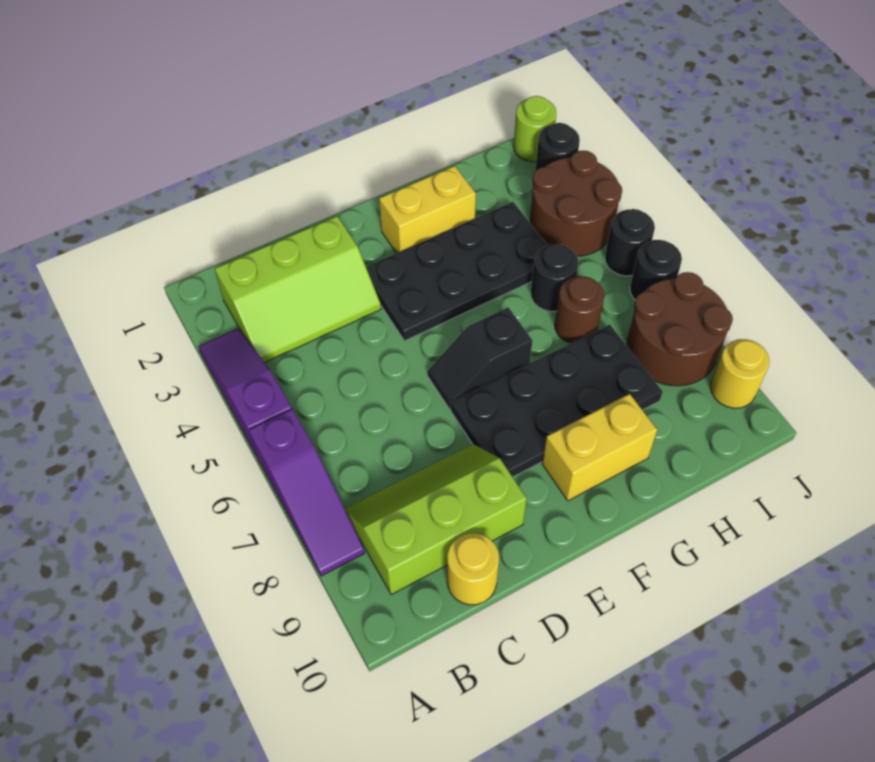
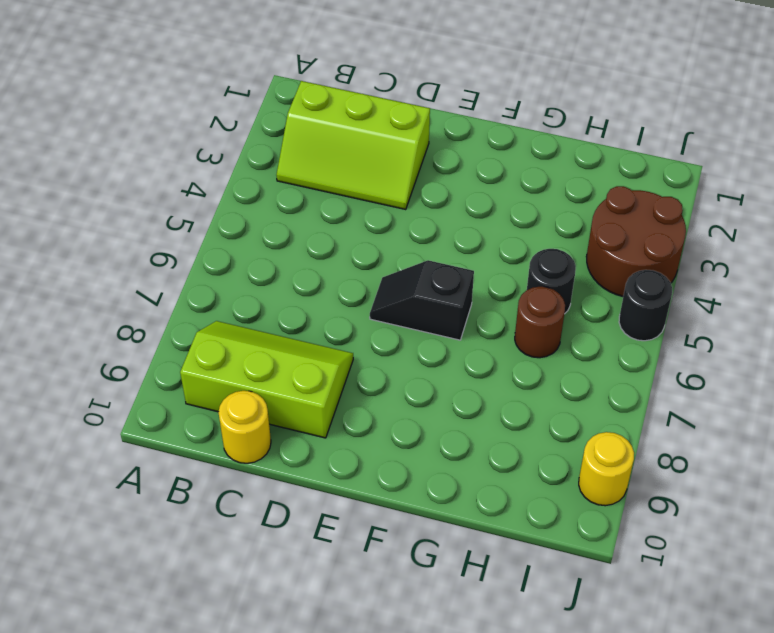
none -> purple 1x3 slope [198,328,292,455]
none -> purple 1x3 slope [249,409,365,576]
none -> black 2x4 plate [366,202,548,341]

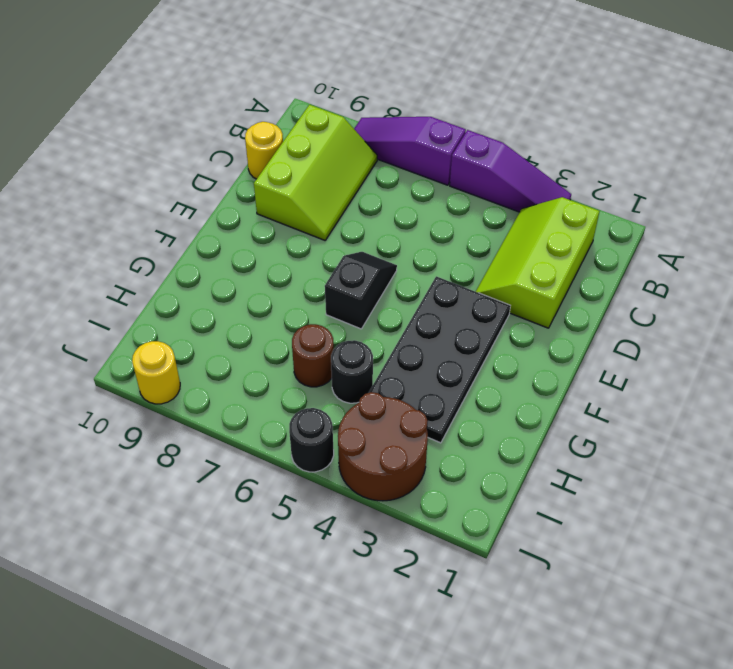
none -> black 2x4 plate [451,325,662,477]
none -> yellow 1x2 brick [379,166,476,253]
none -> yellow 1x2 brick [542,394,657,501]

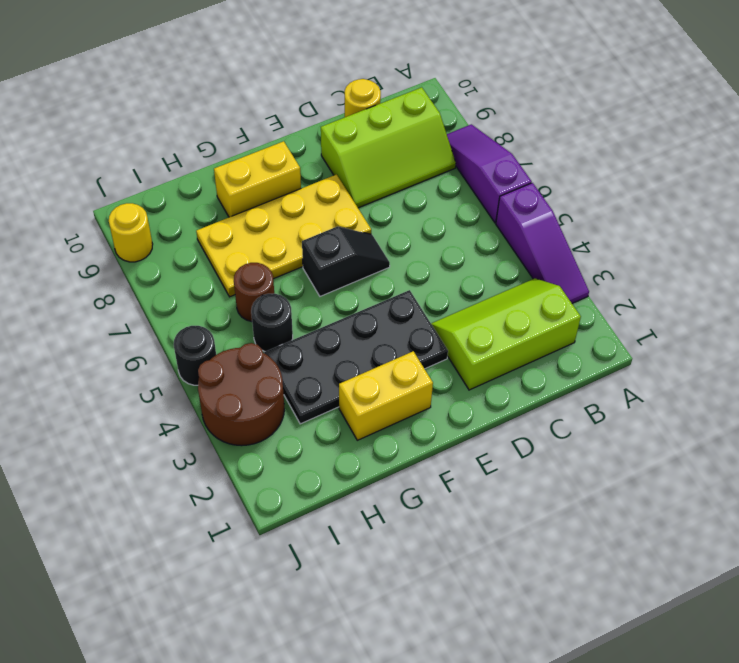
yellow 2x4 plate [196,175,371,297] -> black 2x4 plate [451,325,662,477]
none -> brown 2x2 round brick [627,272,733,386]
none -> lime 1x1 round brick [514,96,556,162]
none -> black 1x1 round brick [535,123,580,171]

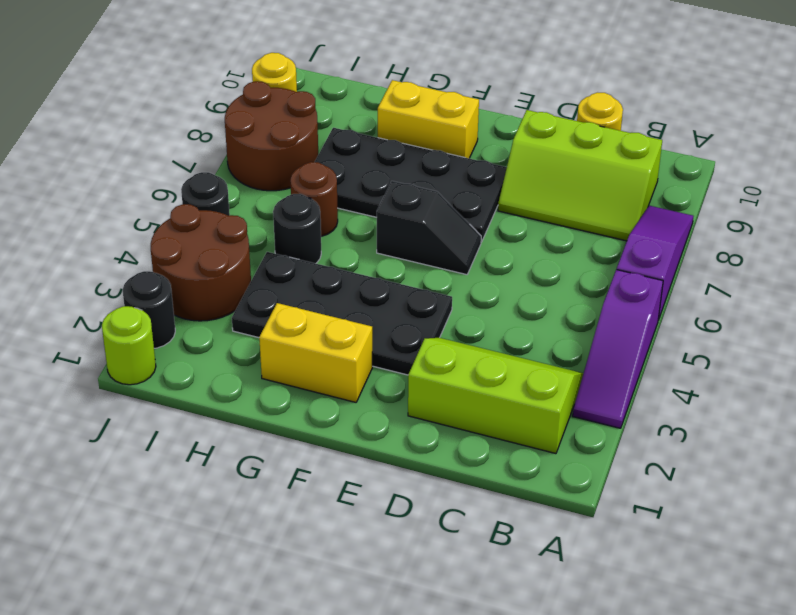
none -> black 1x1 round brick [630,240,682,300]

